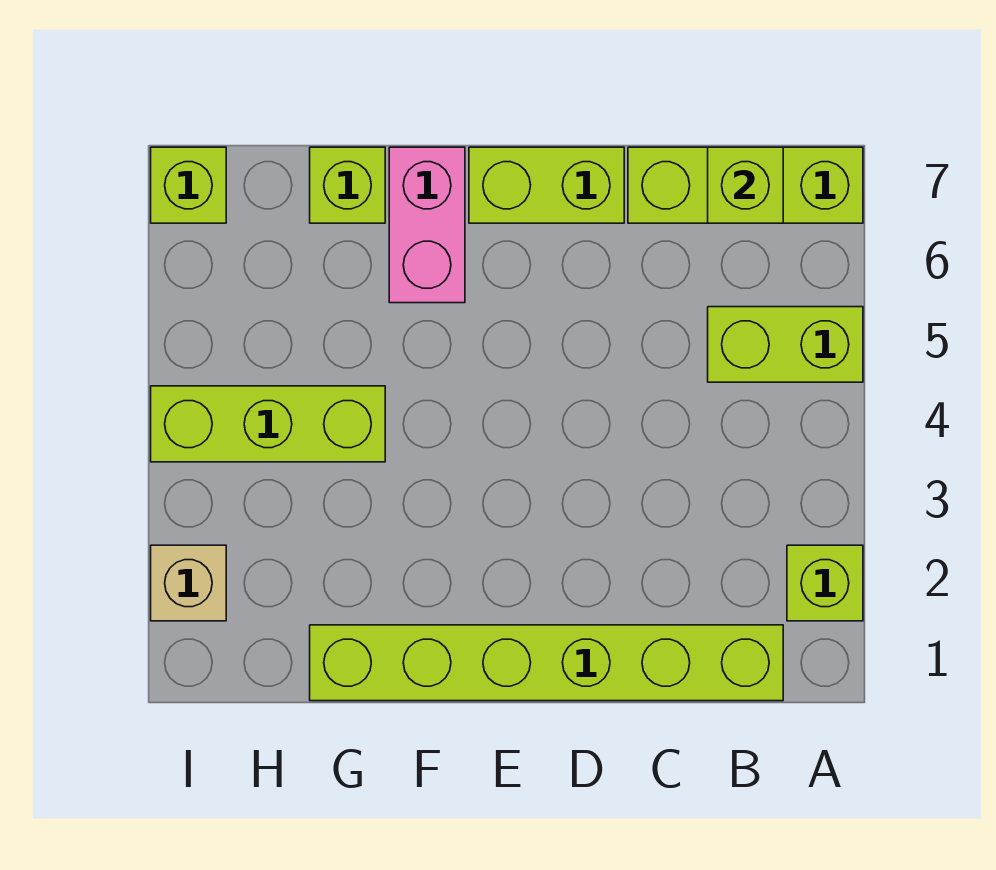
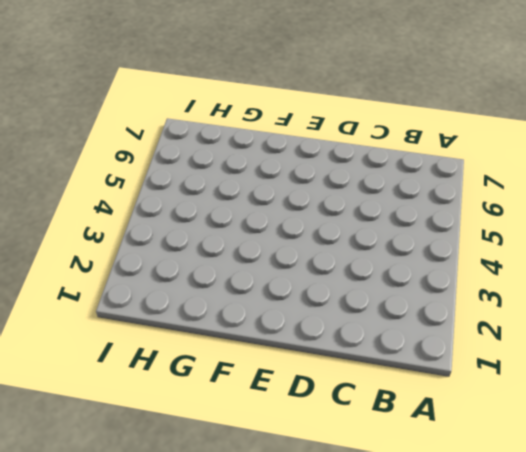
none -> lime 1x1 brick [787,545,863,621]
none -> lime 1x2 brick [708,307,863,382]

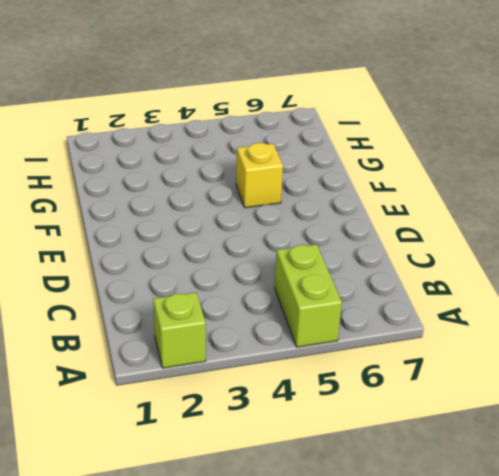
yellow 1x1 brick [236,143,283,208] -> none
none -> lime 1x3 brick [628,147,863,223]
none -> lime 1x6 brick [310,625,783,701]

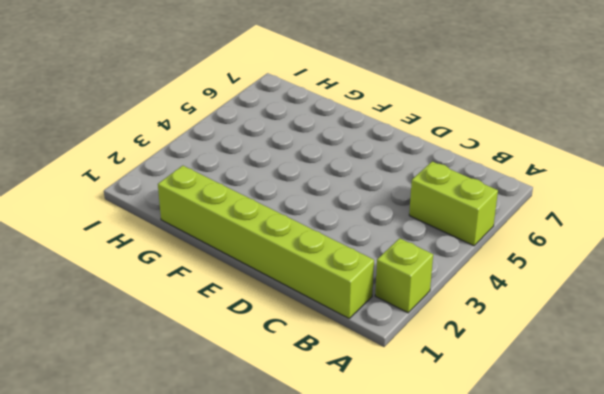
none -> lime 1x3 brick [628,147,863,223]
none -> lime 1x2 brick [469,147,624,223]

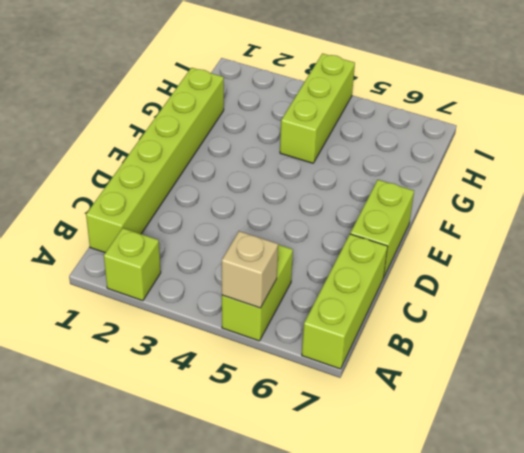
tan 1x1 brick [222,231,278,308] -> tan 1x1 brick moved to [151,545,226,621]
none -> pink 1x2 brick [389,147,465,303]
none -> lime 1x1 brick [310,147,385,223]

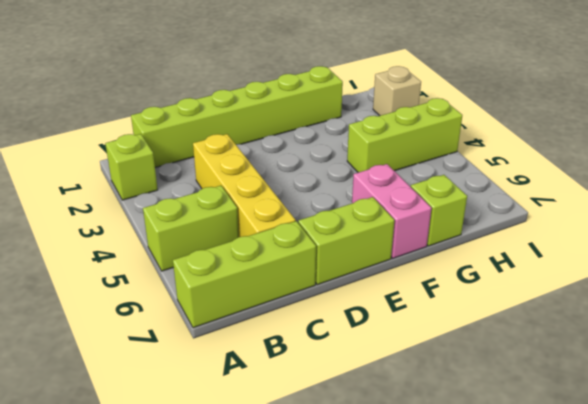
yellow 1x4 brick [193,134,296,237] -> none
none -> lime 1x1 brick [151,147,226,223]
none -> lime 1x1 brick [708,147,783,223]

